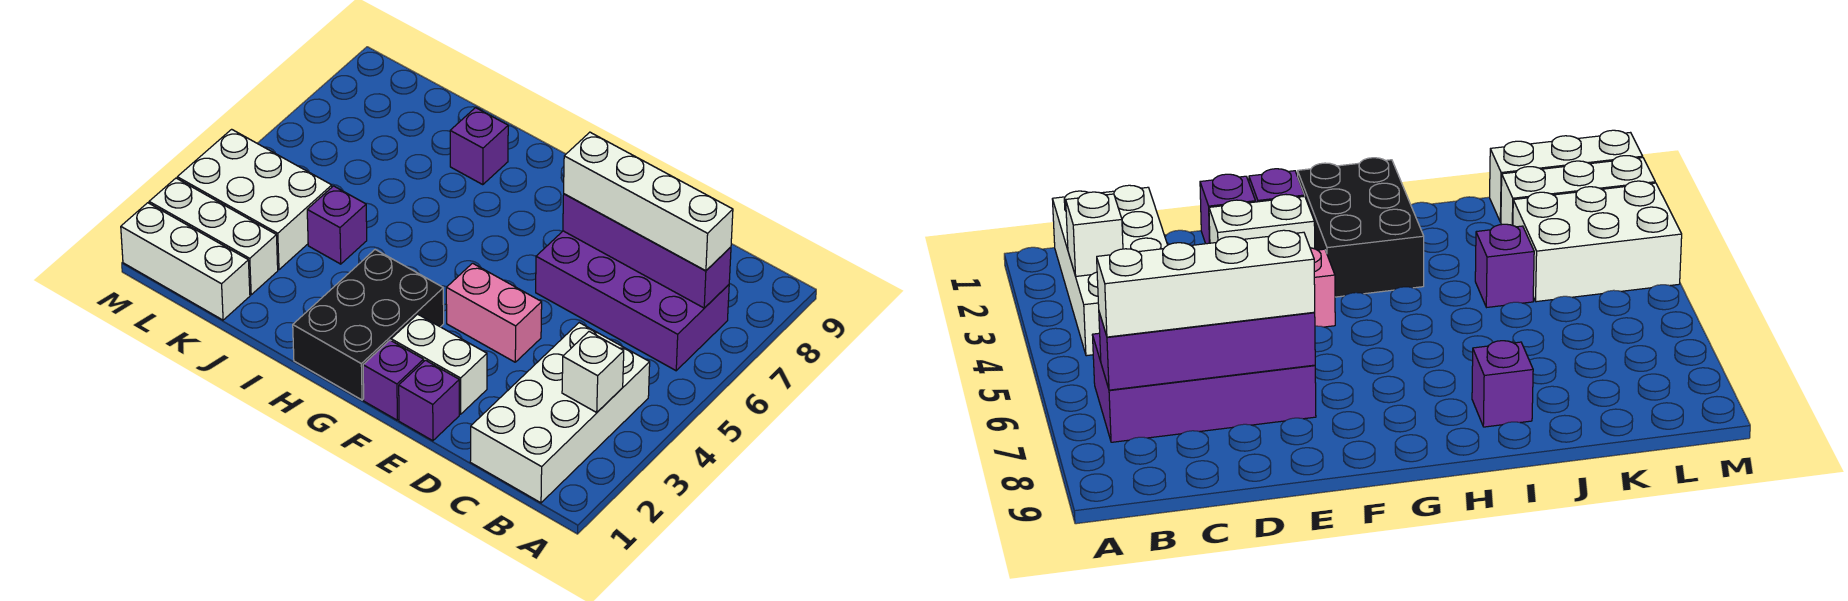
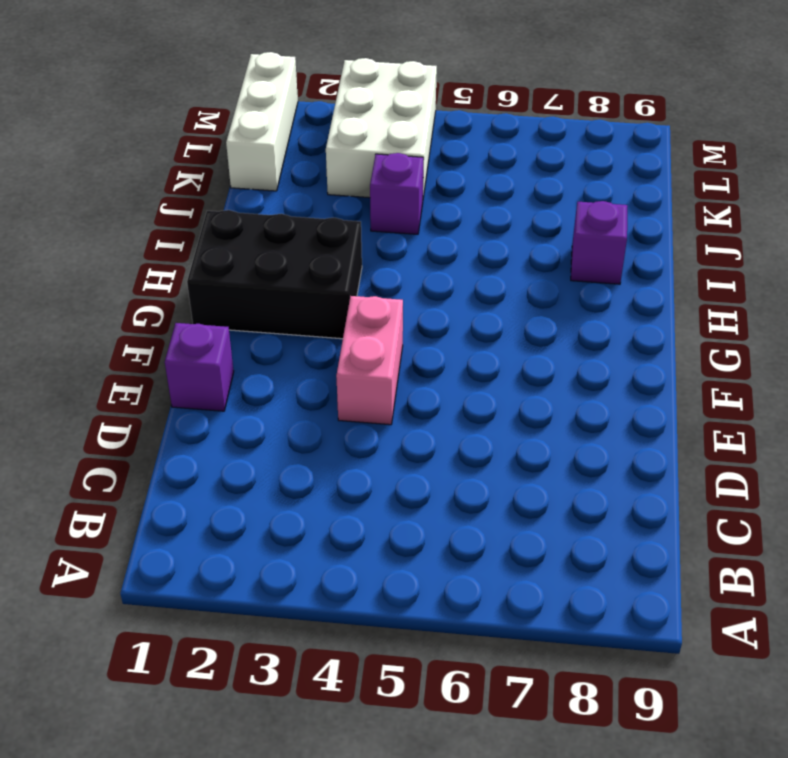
none -> white 2x4 brick [470,323,650,503]
none -> purple 2x4 brick [536,231,729,371]
none -> white 1x2 brick [391,314,487,414]

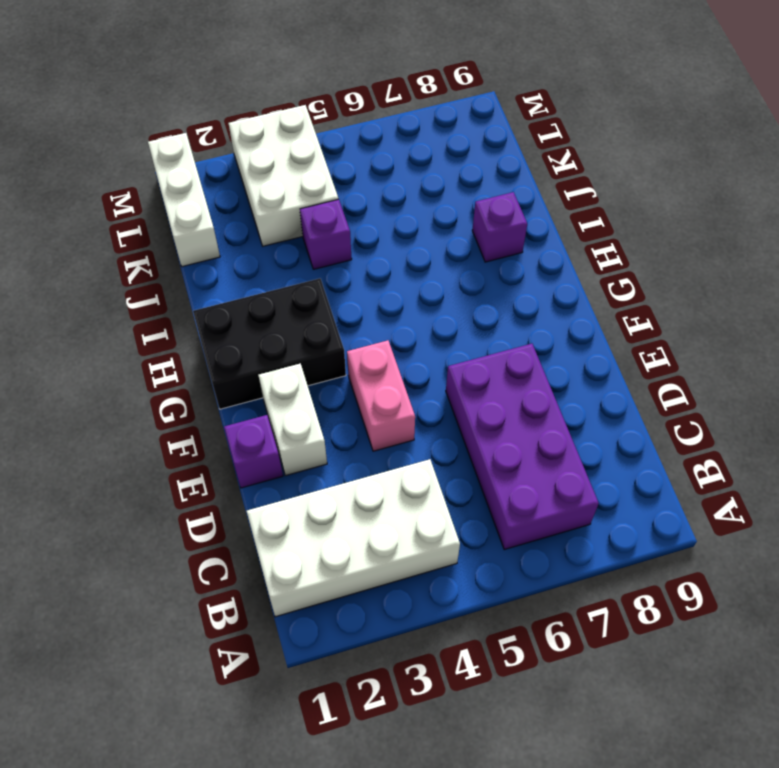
none -> purple 1x1 brick [363,340,424,420]
none -> white 1x3 brick [149,178,278,295]
none -> white 1x1 brick [562,332,624,412]

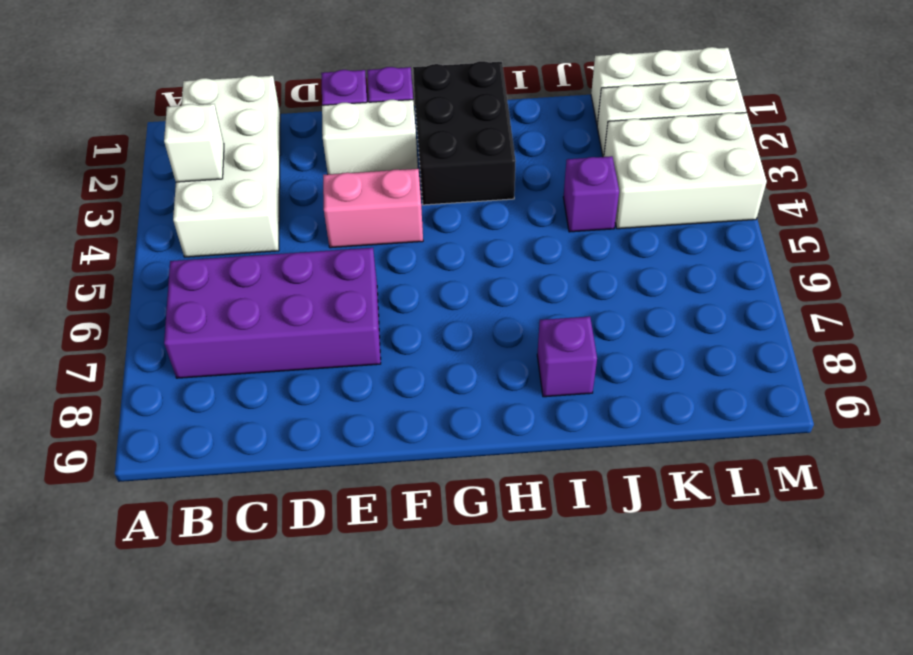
none -> purple 1x4 brick [563,194,731,308]
none -> white 1x4 brick [564,132,733,271]

